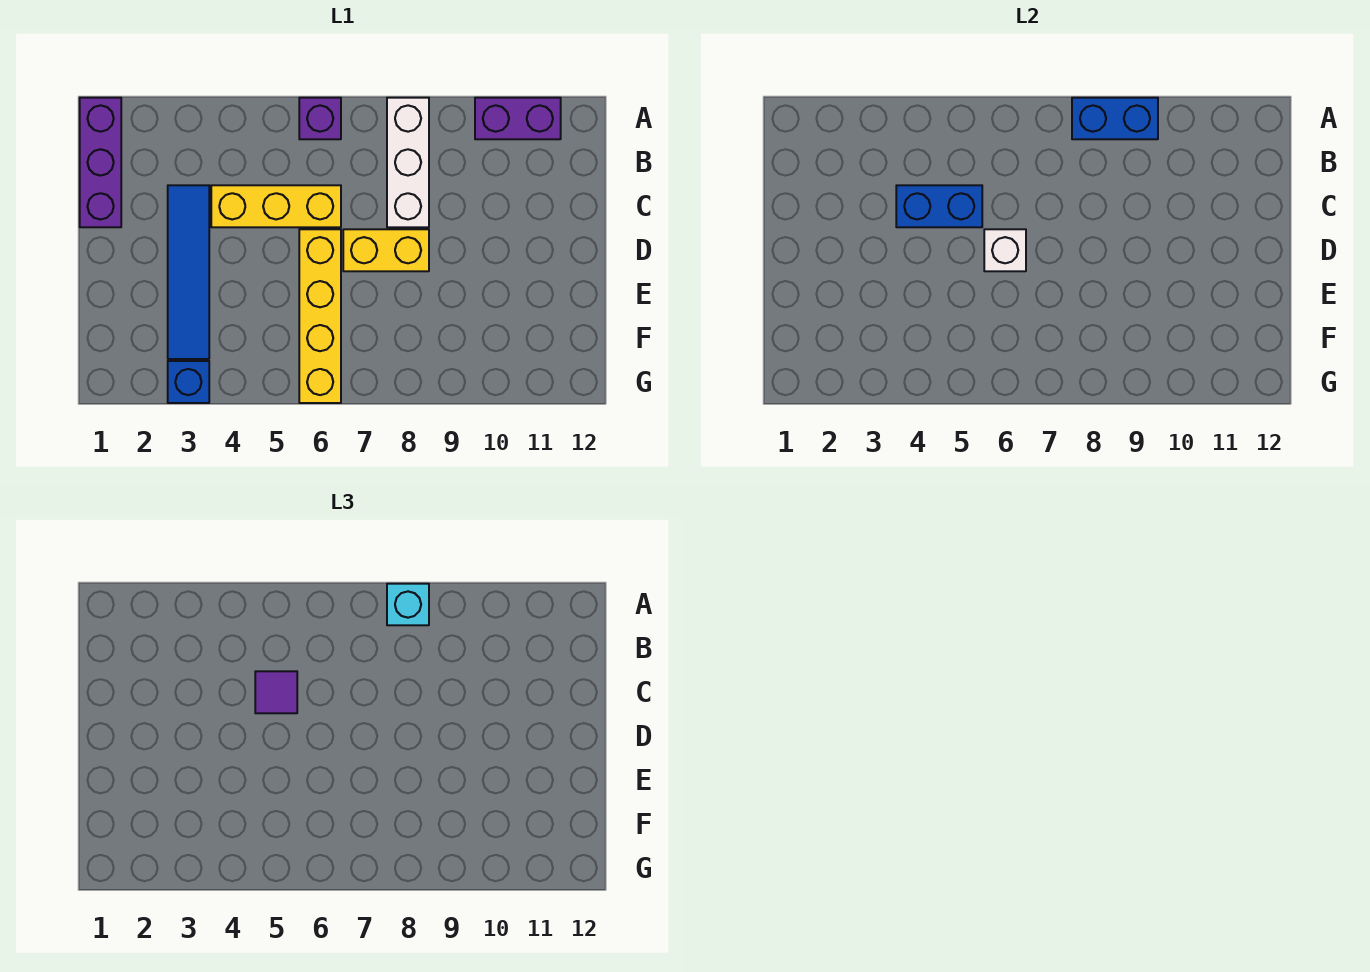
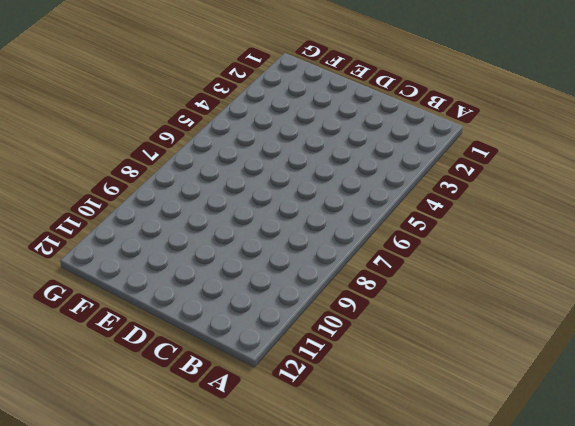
none -> purple 1x3 brick [80,98,121,227]
none -> purple 1x1 brick [299,98,341,139]
none -> white 1x3 brick [387,98,429,227]

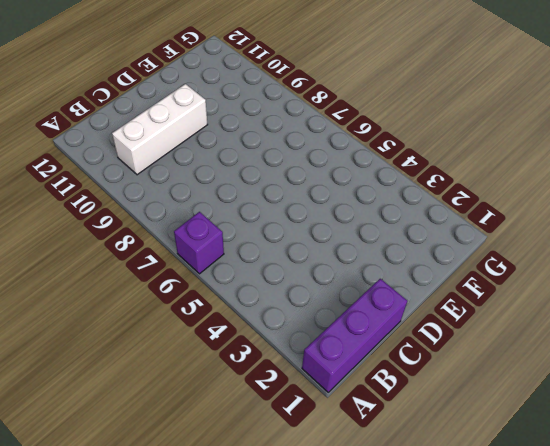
white 1x3 brick [112,84,208,175] -> white 1x3 brick moved to [387,98,429,227]
none -> purple 1x2 brick [475,98,561,139]
none -> blue 1x4 tile [168,185,209,359]
none -> yellow 1x3 brick [211,185,341,227]

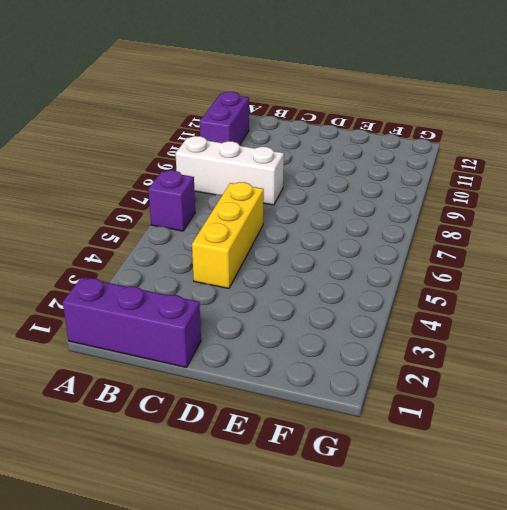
none -> blue 1x4 tile [168,185,209,359]
none -> yellow 1x4 brick [299,229,341,403]
none -> yellow 1x2 brick [343,229,429,271]

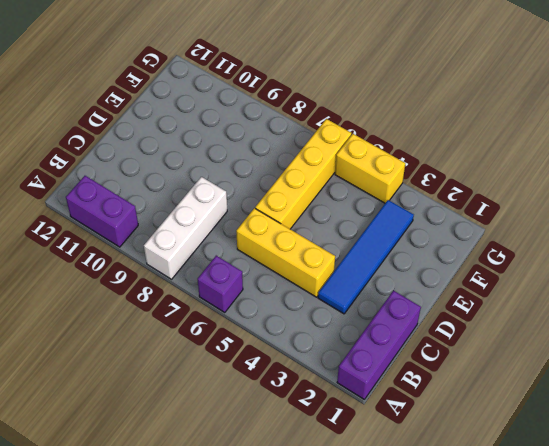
yellow 1x2 brick [335,134,405,203] -> yellow 1x2 brick moved to [343,229,429,271]
none -> blue 1x1 brick [168,361,209,403]
none -> blue 1x2 brick [1072,98,1158,139]
none -> blue 1x2 brick [896,185,982,227]

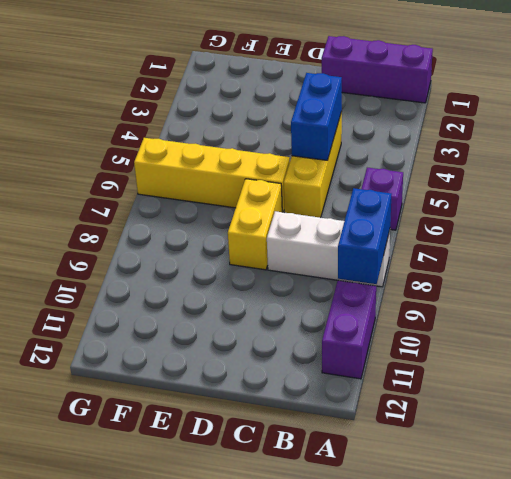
none -> blue 1x4 tile [168,185,209,359]
none -> blue 1x1 brick [168,361,209,403]
none -> white 1x1 brick [984,229,1026,271]

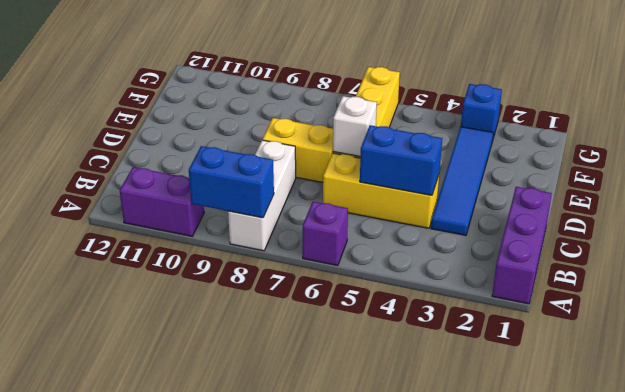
none -> cyan 1x1 brick [387,584,429,625]
none -> purple 1x1 tile [255,671,297,713]

